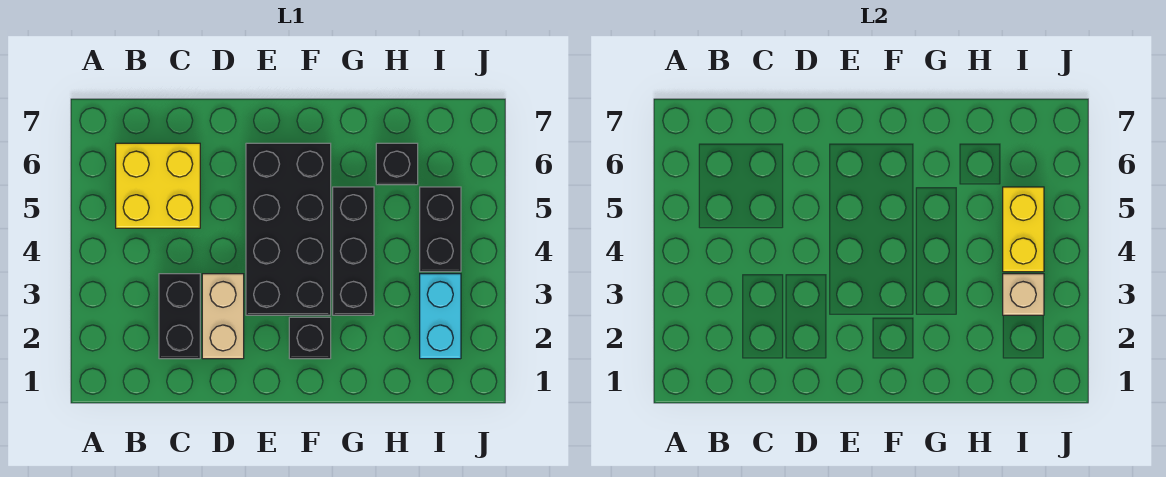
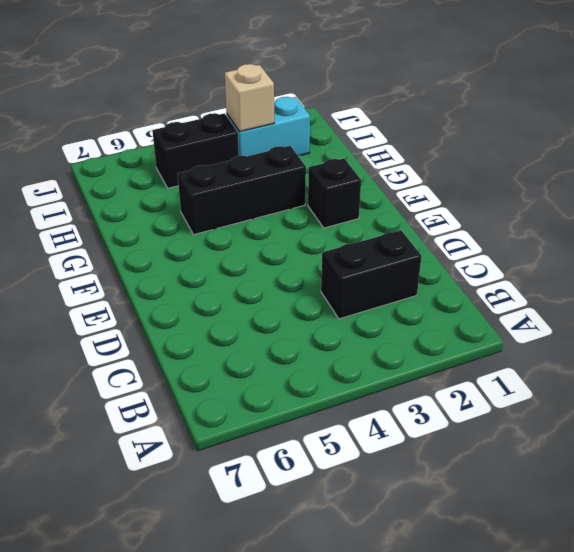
none -> yellow 2x2 brick [116,143,200,228]
none -> tan 1x2 brick [202,274,244,359]

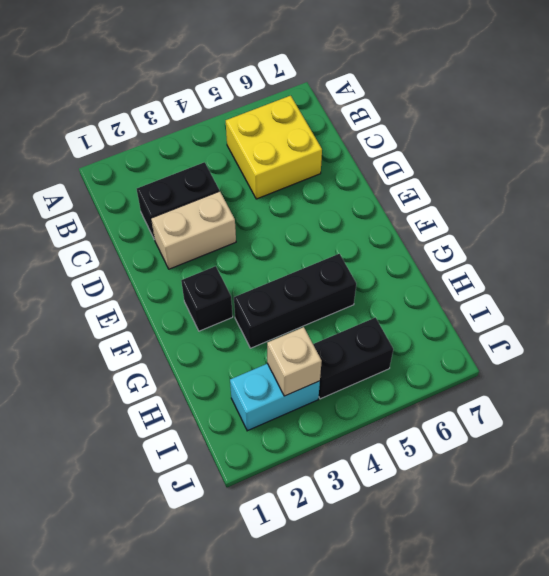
none -> black 2x4 brick [246,143,331,315]
none -> black 1x1 brick [376,143,418,185]

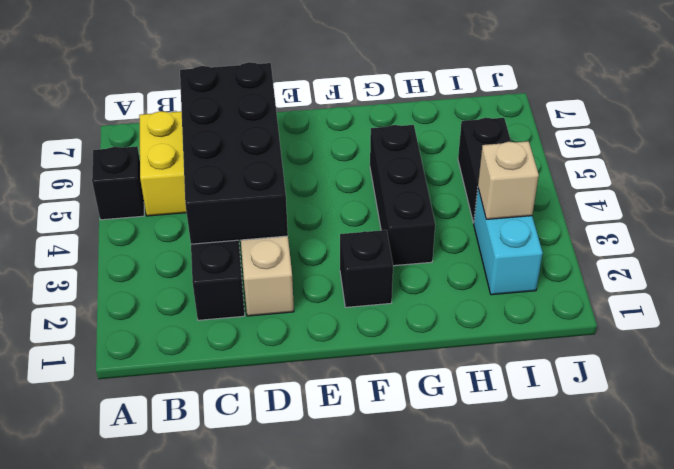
black 1x1 brick [92,146,144,220] -> black 1x1 brick moved to [376,143,418,185]
black 2x4 brick [180,62,288,244] -> black 2x4 brick moved to [246,143,331,315]
none -> yellow 1x2 brick [1003,187,1044,272]

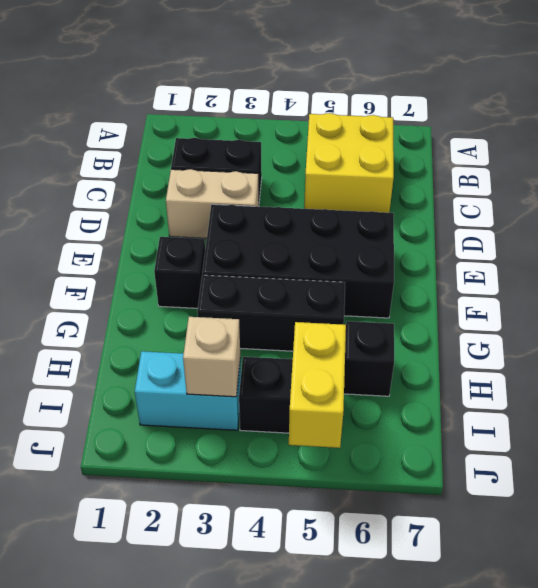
yellow 1x2 brick [289,322,346,448] -> yellow 1x2 brick turned to [1003,187,1044,272]

